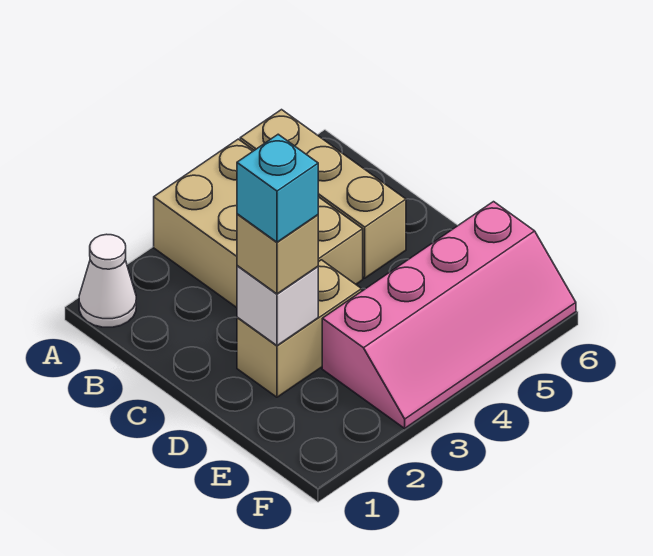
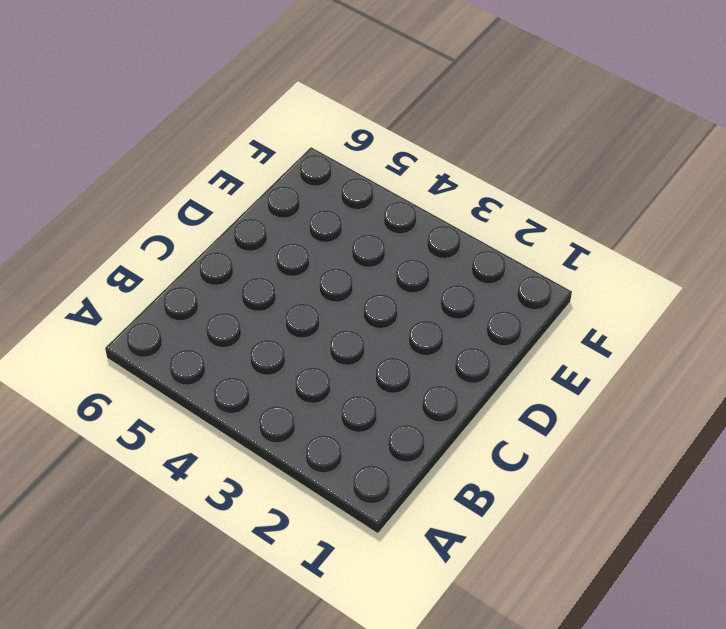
none -> white 1x1 cone [79,234,136,327]
none -> tan 2x3 brick [154,139,363,308]

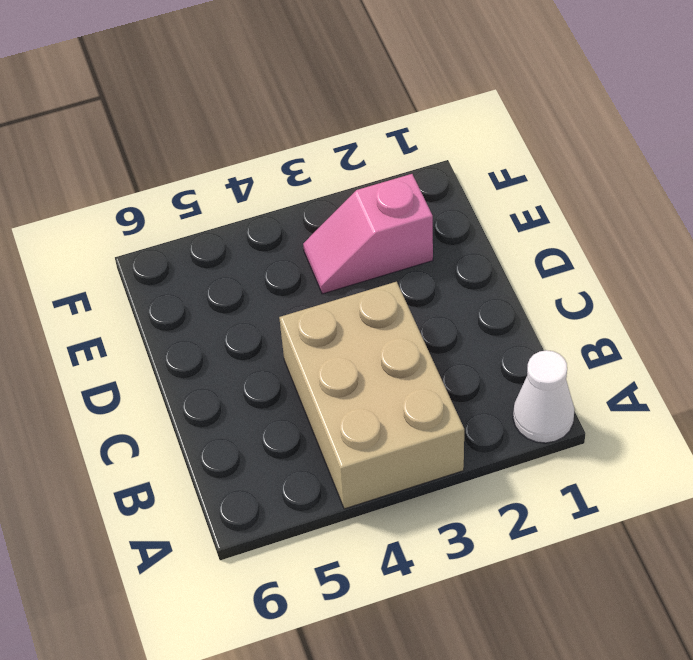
pink 1x2 slope [303,174,433,294] -> pink 2x4 slope [322,202,576,428]
none -> tan 1x3 brick [240,110,406,278]
none -> tan 1x2 brick [237,260,362,397]

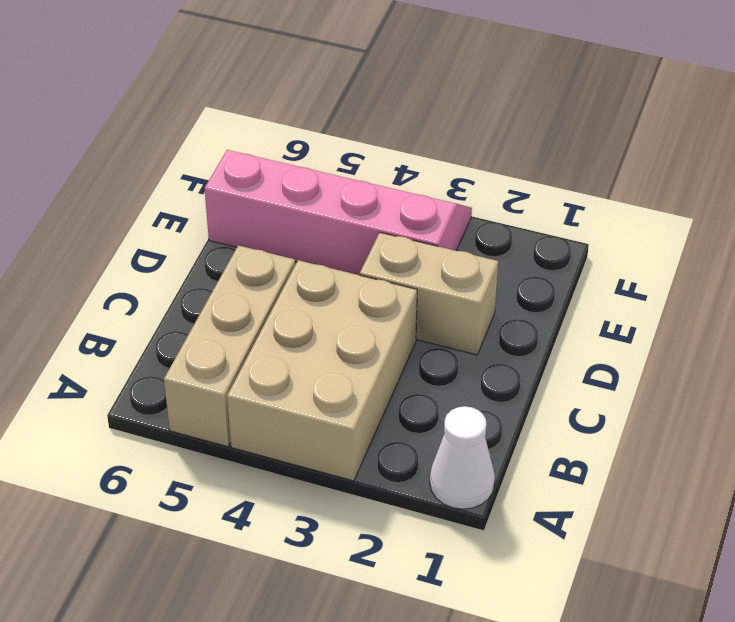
none -> white 1x1 brick [237,266,318,346]
none -> tan 1x1 brick [237,214,318,294]

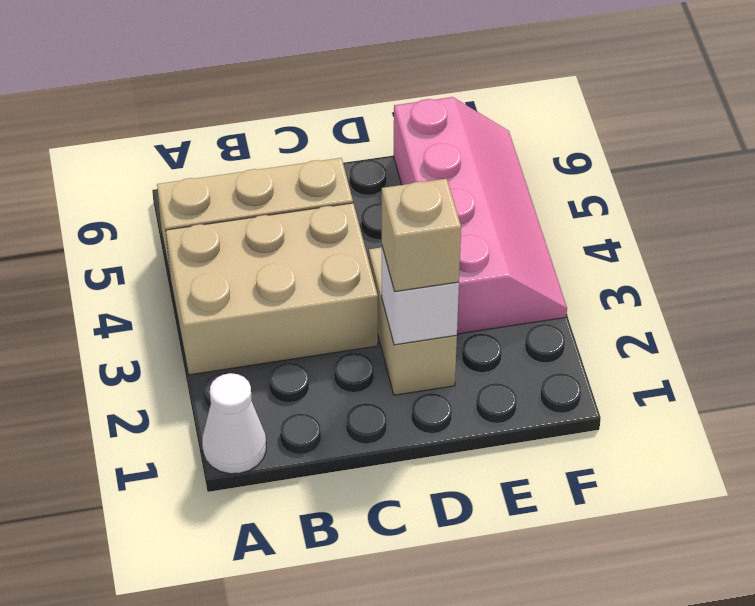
none -> cyan 1x1 brick [237,134,318,242]

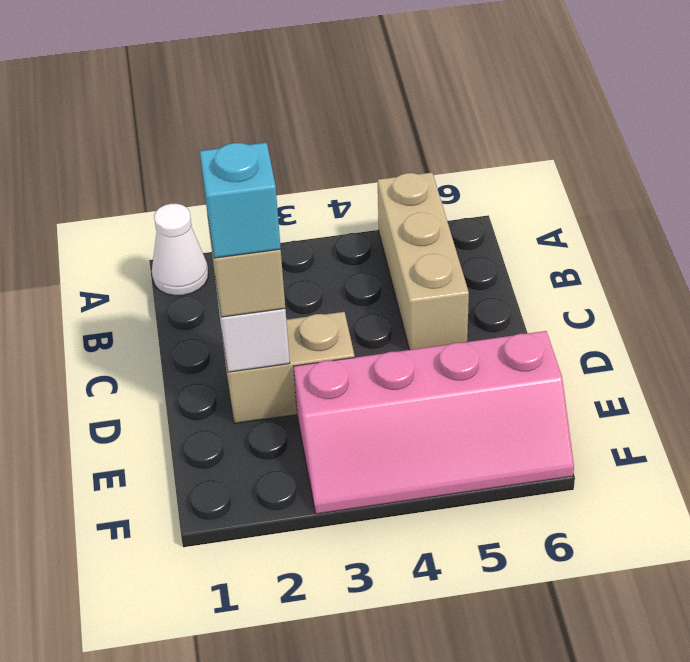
none -> tan 2x3 brick [154,139,363,308]

